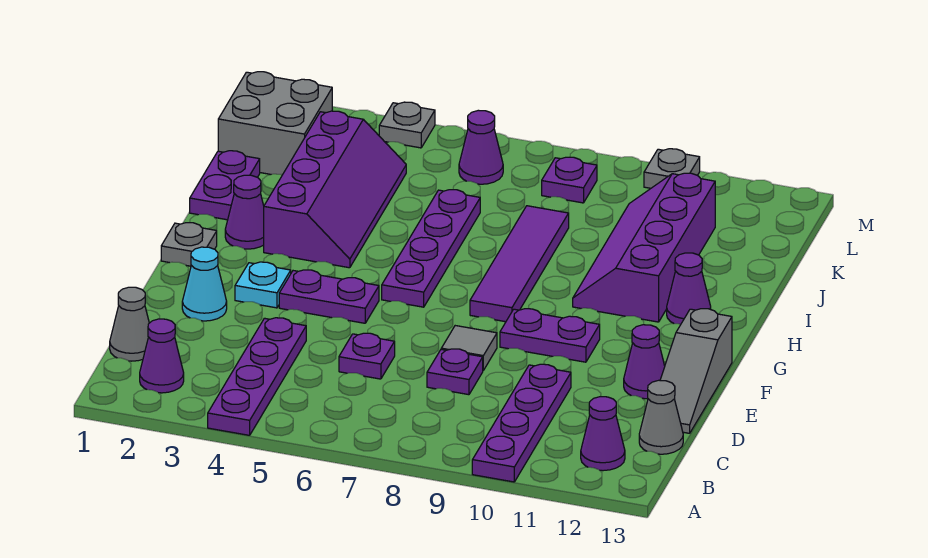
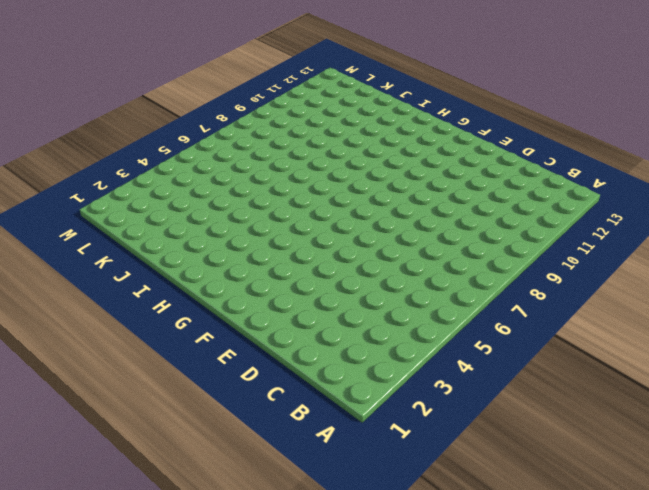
none -> purple 1x4 plate [208,318,306,435]
none -> purple 1x4 plate [472,364,571,482]
none -> purple 1x1 cone [140,319,184,393]

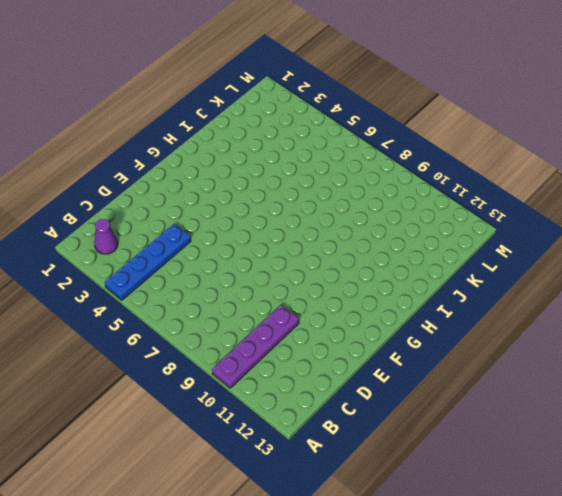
blue 1x4 plate [105,224,191,300] -> purple 1x4 plate [208,318,306,435]
none -> purple 1x1 cone [581,397,625,471]
none -> grey 1x1 cone [110,287,149,361]
none -> grey 1x1 cone [639,380,683,454]

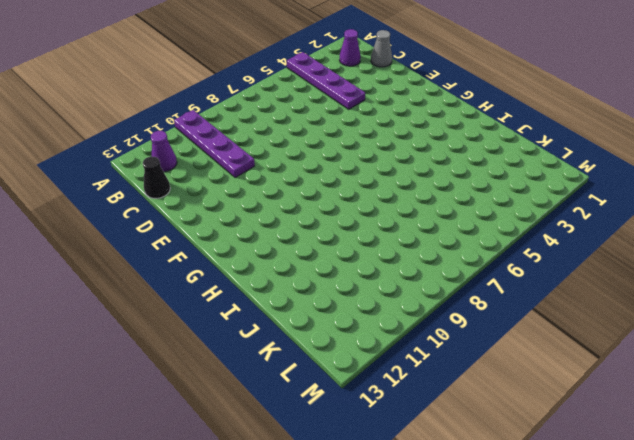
black 1x1 cone [143,156,170,198] -> grey 1x1 cone [639,380,683,454]
none -> purple 1x1 plate [339,333,395,379]
none -> purple 1x1 plate [427,349,483,395]
none -> grey 1x3 slope [660,309,732,433]

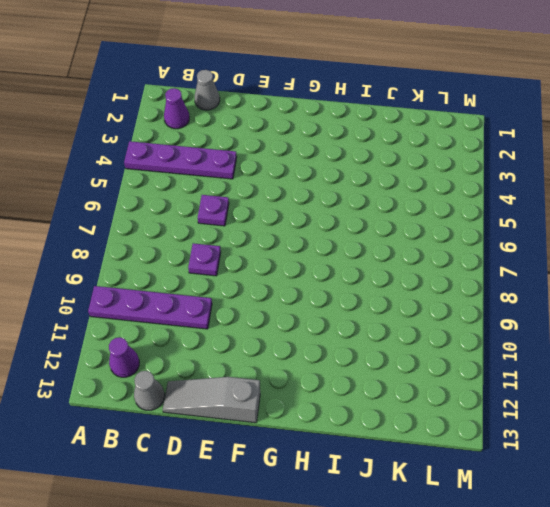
none -> cyan 1x1 cone [182,247,227,321]
none -> grey 1x1 tile [441,326,497,370]
none -> purple 1x1 cone [624,325,665,399]

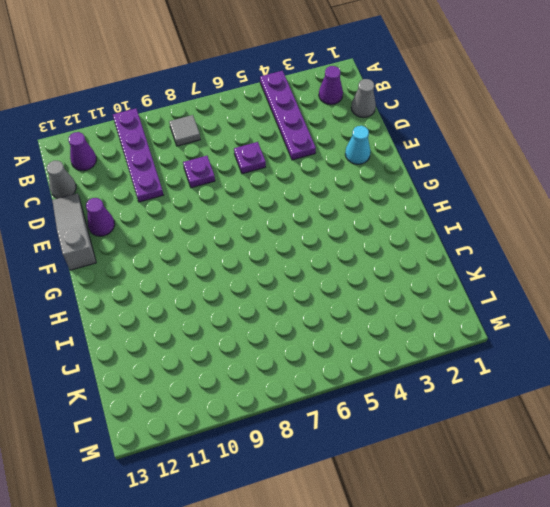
grey 1x1 tile [169,115,200,146] -> grey 1x1 tile moved to [441,326,497,370]
none -> cyan 1x1 plate [235,262,291,308]
none -> purple 1x2 plate [279,270,379,323]
none -> purple 1x2 plate [500,309,600,362]

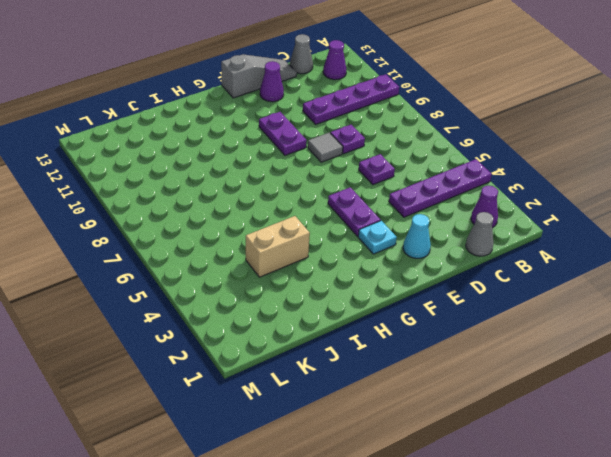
tan 1x2 brick [246,216,310,277] -> purple 2x4 slope [264,111,406,268]
none -> grey 1x1 plate [161,223,217,266]
none -> purple 1x4 plate [382,190,480,307]
none -> purple 1x4 tile [470,206,569,322]

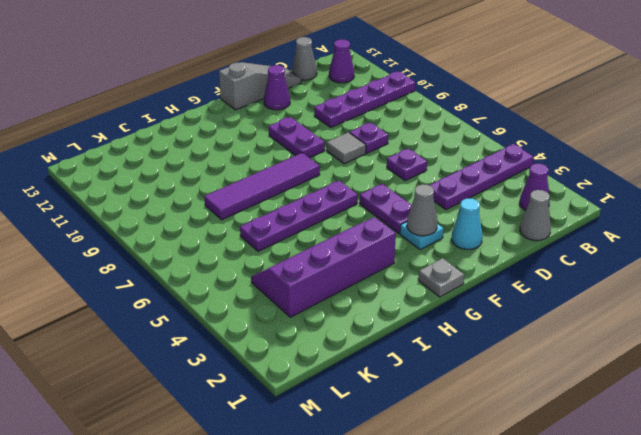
grey 1x1 cone [407,184,438,236] -> none
none -> purple 1x1 cone [225,175,264,249]
none -> purple 2x4 slope [573,173,715,322]
none -> purple 1x1 cone [667,253,711,324]

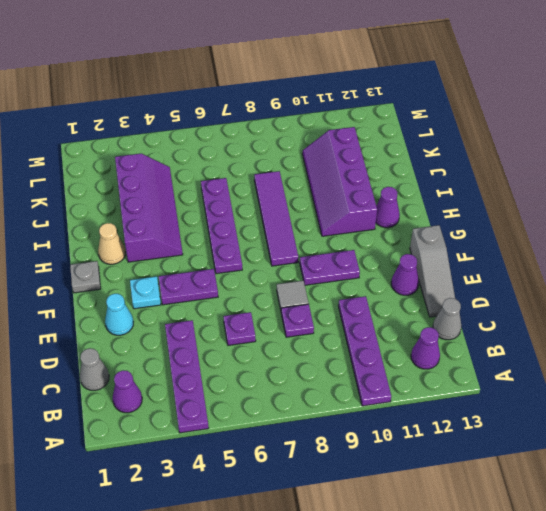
tan 1x1 cone [98,223,125,264] -> purple 1x1 cone [225,175,264,249]
none -> purple 1x2 plate [190,151,260,220]
none -> grey 2x2 brick [218,72,332,175]
none -> purple 1x1 cone [459,110,503,184]

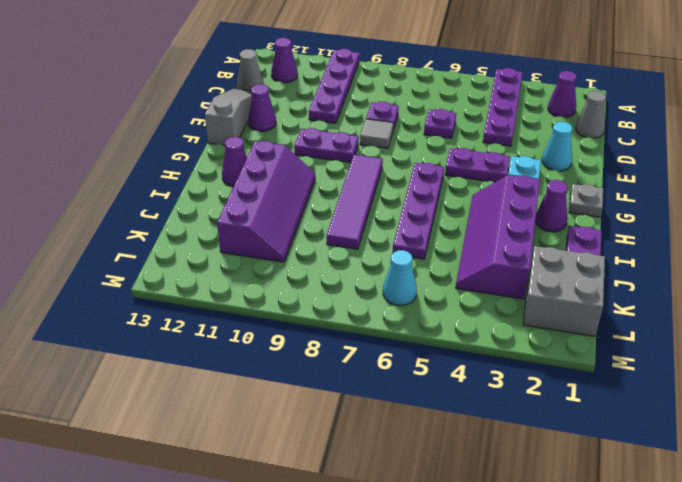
cyan 1x1 cone [383,250,417,305] -> purple 1x1 cone [459,110,503,184]
none -> purple 1x1 plate [542,157,597,203]
none -> grey 1x1 plate [379,102,435,148]
none -> grey 1x1 plate [644,149,700,188]

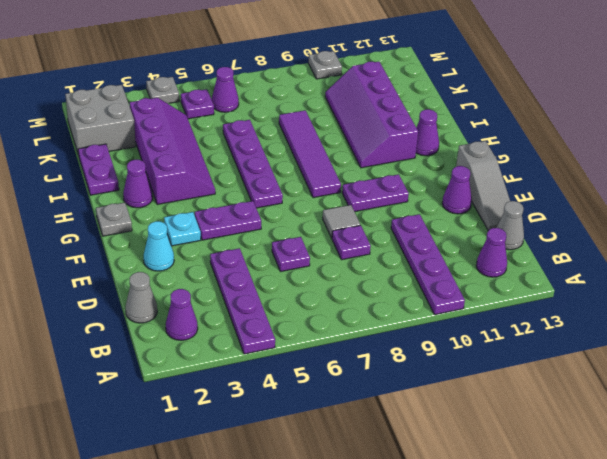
purple 1x1 plate [181,89,214,119] -> purple 1x1 plate moved to [542,157,597,203]

